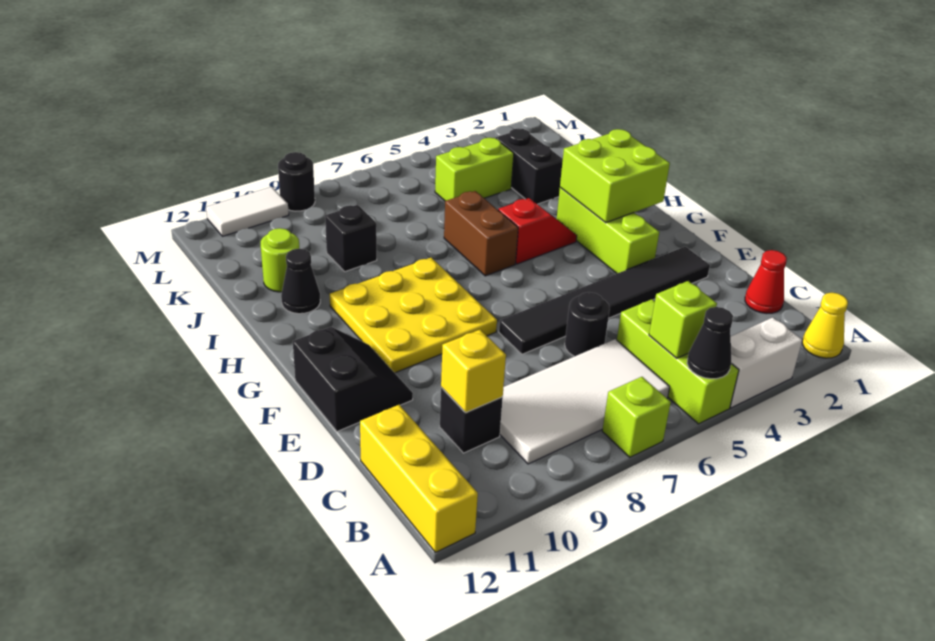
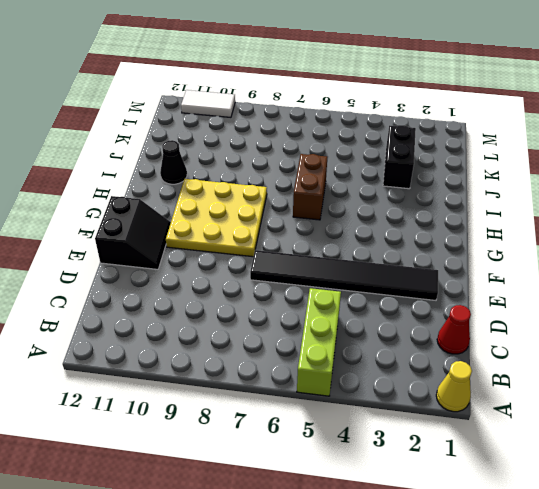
none -> white 1x2 brick [730,317,802,408]
none -> lime 1x1 brick [602,377,671,457]
none -> yellow 1x3 brick [360,405,478,552]

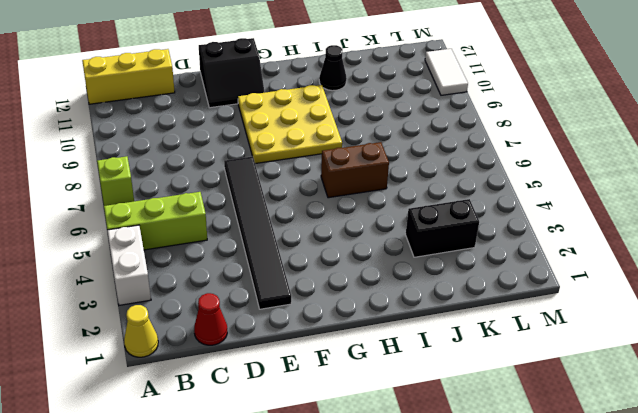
none -> white 2x4 tile [500,339,670,464]
none -> black 1x1 brick [440,387,503,453]
none -> black 1x1 round brick [565,292,610,356]

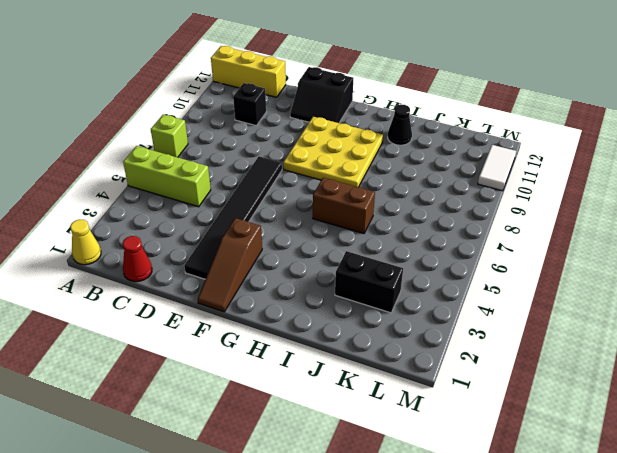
brown 1x3 slope [198,218,262,312] -> lime 1x3 brick [557,187,659,273]
none -> white 1x2 brick [730,317,802,408]
none -> white 2x4 tile [500,339,670,464]
none -> black 1x1 round brick [565,292,610,356]

